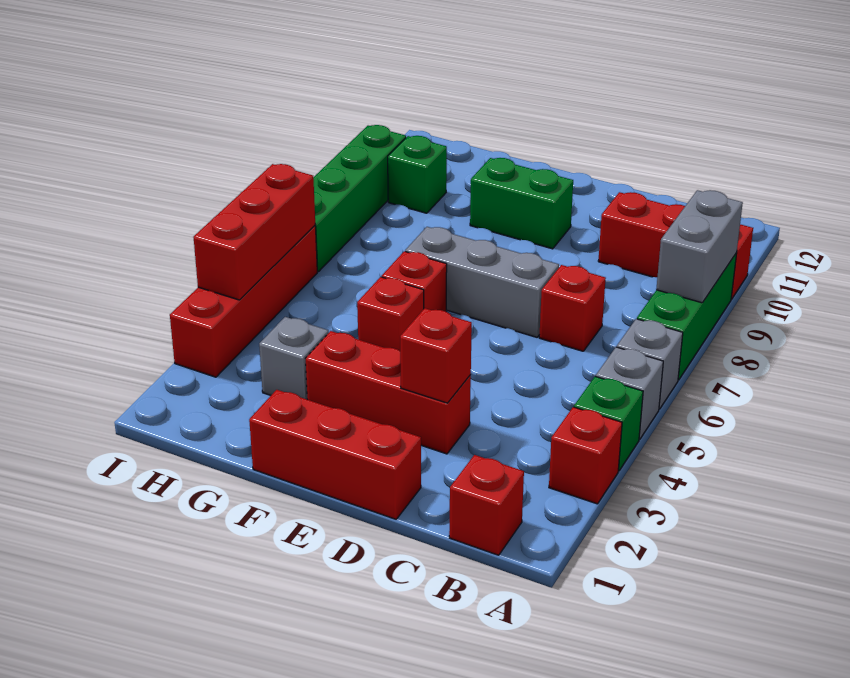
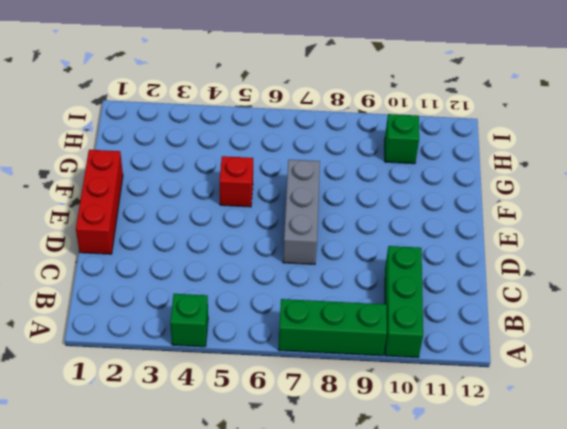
green 1x3 brick [385,246,423,358] -> red 1x3 brick [598,192,753,299]
none -> red 1x1 brick [549,407,622,504]
none -> grey 1x1 brick [596,347,663,439]
none -> grey 1x1 brick [617,319,683,409]

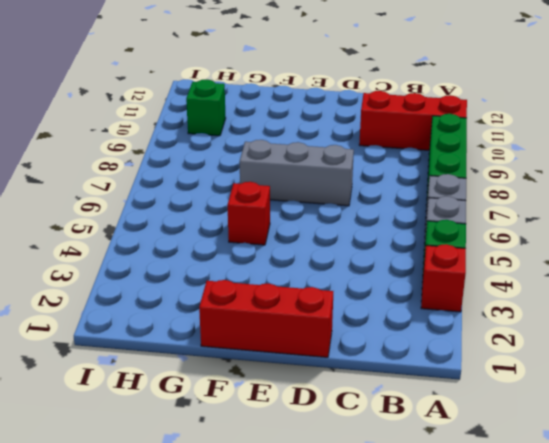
none -> red 1x1 brick [449,455,524,555]
none -> red 1x1 brick [539,265,606,351]
none -> red 1x3 brick [306,331,471,454]

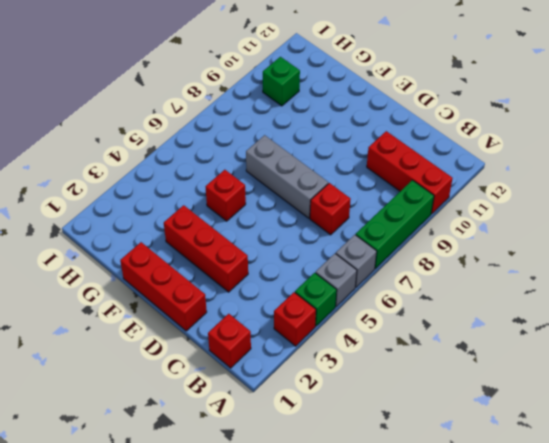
none -> green 1x2 brick [470,158,573,249]
none -> red 1x1 brick [382,251,447,311]
none -> grey 1x1 brick [259,317,329,399]

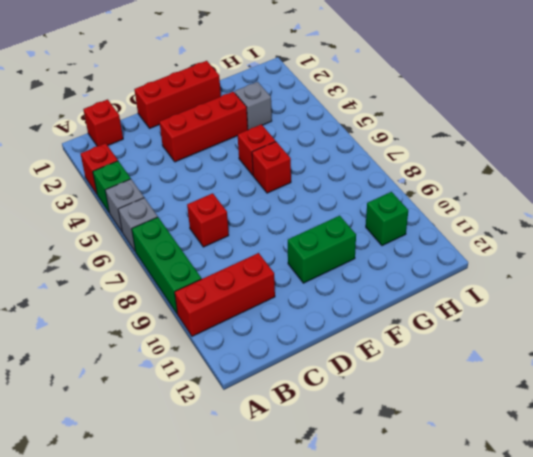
none -> grey 1x3 brick [405,227,559,337]
none -> red 1x4 brick [170,226,317,377]
none -> green 1x4 brick [313,125,406,272]

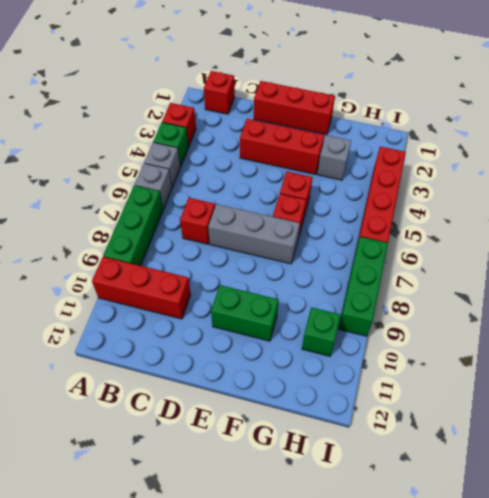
green 1x3 brick [338,237,388,336] -> green 1x4 brick [313,125,406,272]
none -> grey 1x2 brick [656,190,743,303]
none -> red 1x1 brick [400,308,472,403]
none -> red 1x3 brick [194,164,315,300]

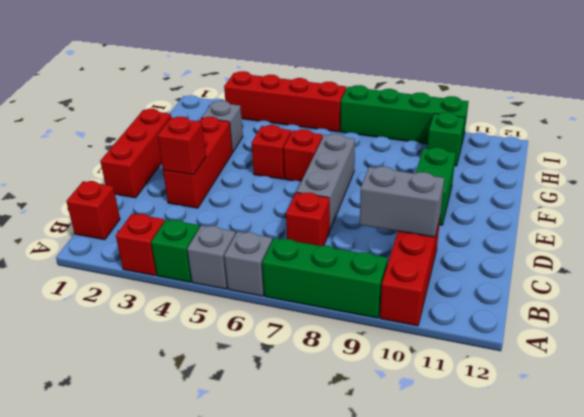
grey 1x2 brick [360,167,444,237] -> grey 1x2 brick moved to [656,190,743,303]
none -> red 1x3 brick [194,164,315,300]

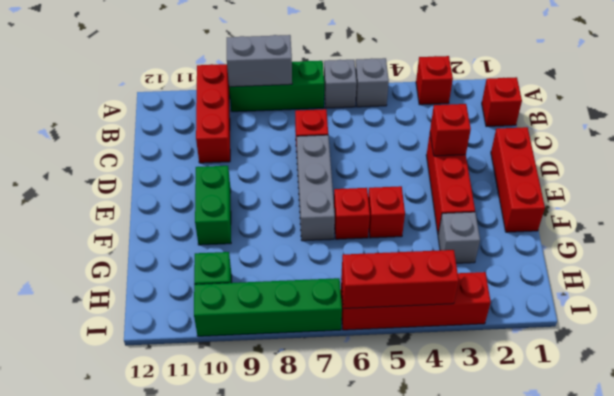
none -> green 1x1 brick [574,376,643,471]

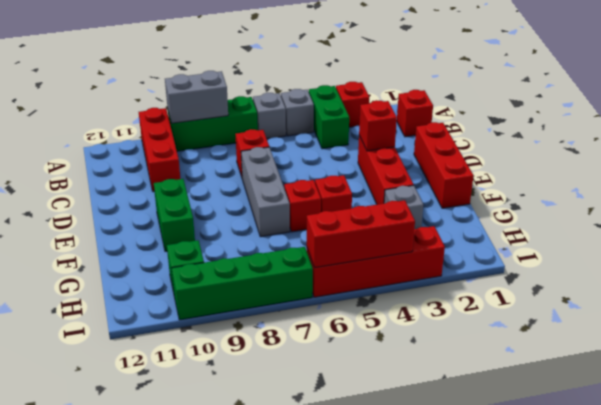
green 1x2 brick [309,85,349,149] -> green 1x1 brick [574,376,643,471]

